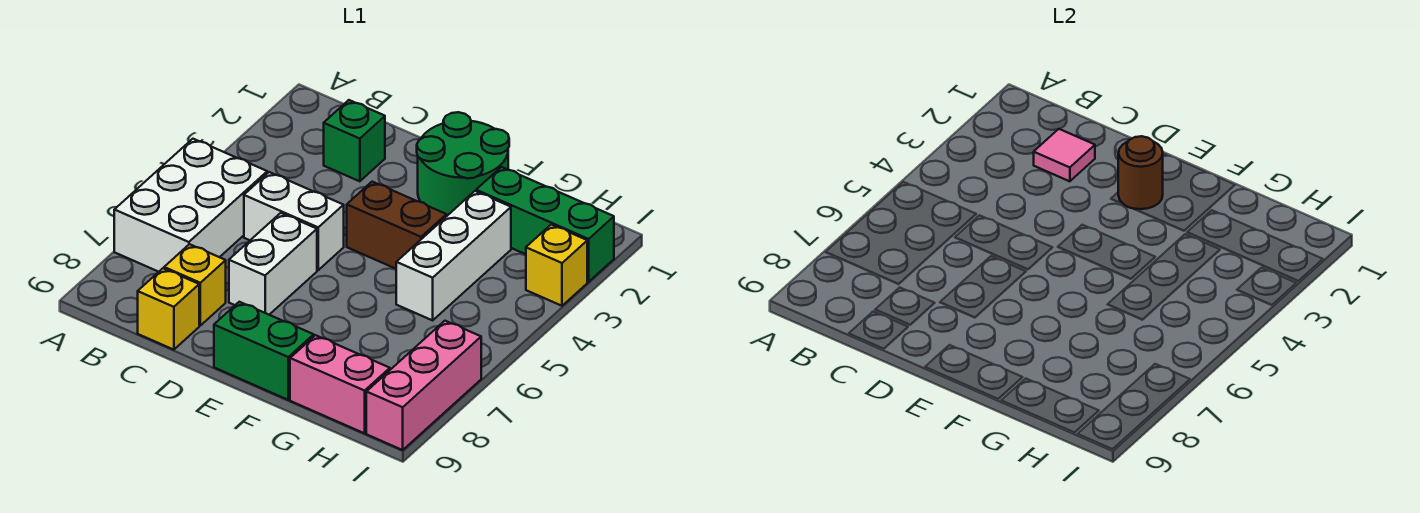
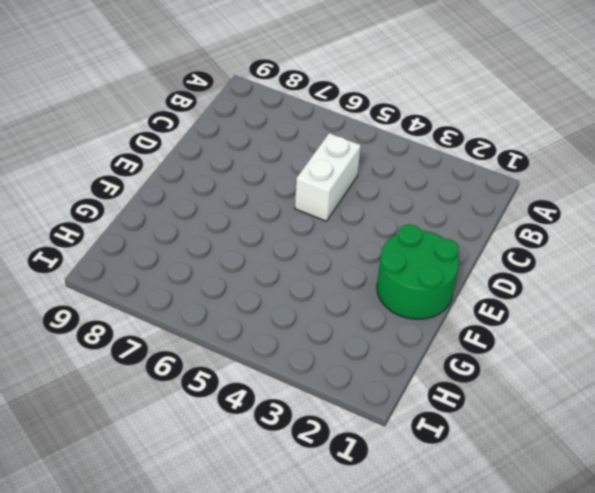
none -> white 2x3 brick [114,139,267,272]
none -> green 1x1 brick [324,100,385,181]
none -> yellow 1x1 brick [164,244,226,325]

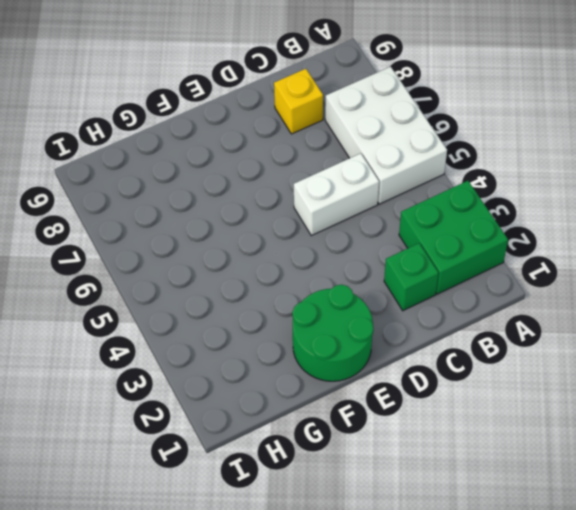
green 2x2 brick [399,181,508,294] -> none
none -> yellow 1x1 brick [138,268,199,350]
none -> white 1x2 brick [229,213,317,315]
none -> brown 1x2 brick [347,182,446,269]

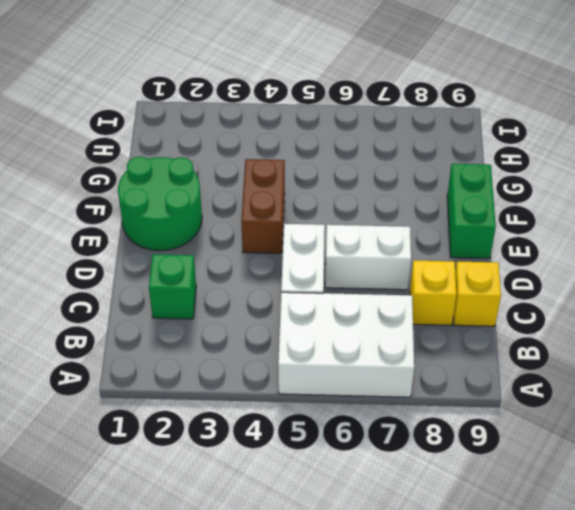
none -> green 1x3 brick [476,167,614,282]
none -> white 1x3 brick [396,191,511,320]
none -> pink 1x2 brick [290,335,390,433]

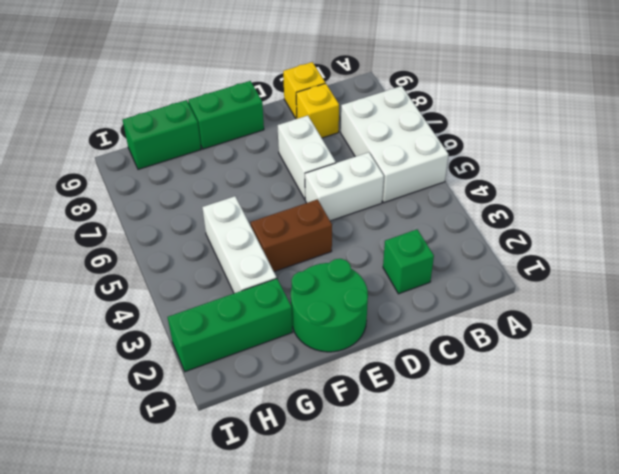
green 1x2 brick [123,100,201,169] -> pink 1x2 brick [290,335,390,433]
none -> yellow 1x1 brick [526,225,587,306]
none -> pink 1x3 brick [366,321,481,450]
none -> pink 1x1 tile [1034,129,1095,181]

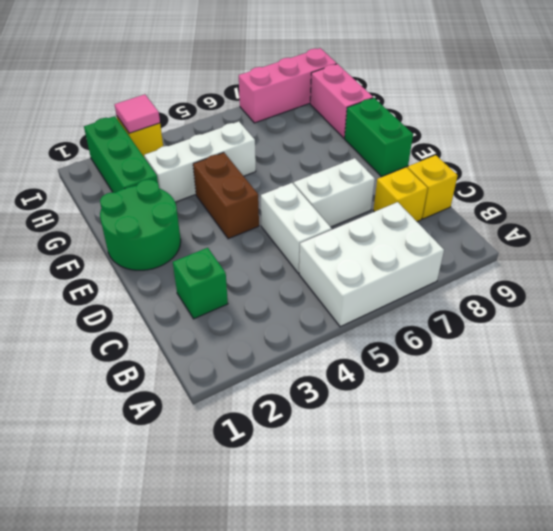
pink 1x1 tile [115,94,160,133] -> pink 1x1 tile moved to [1034,129,1095,181]
none -> brown 1x1 round brick [1118,136,1163,209]

